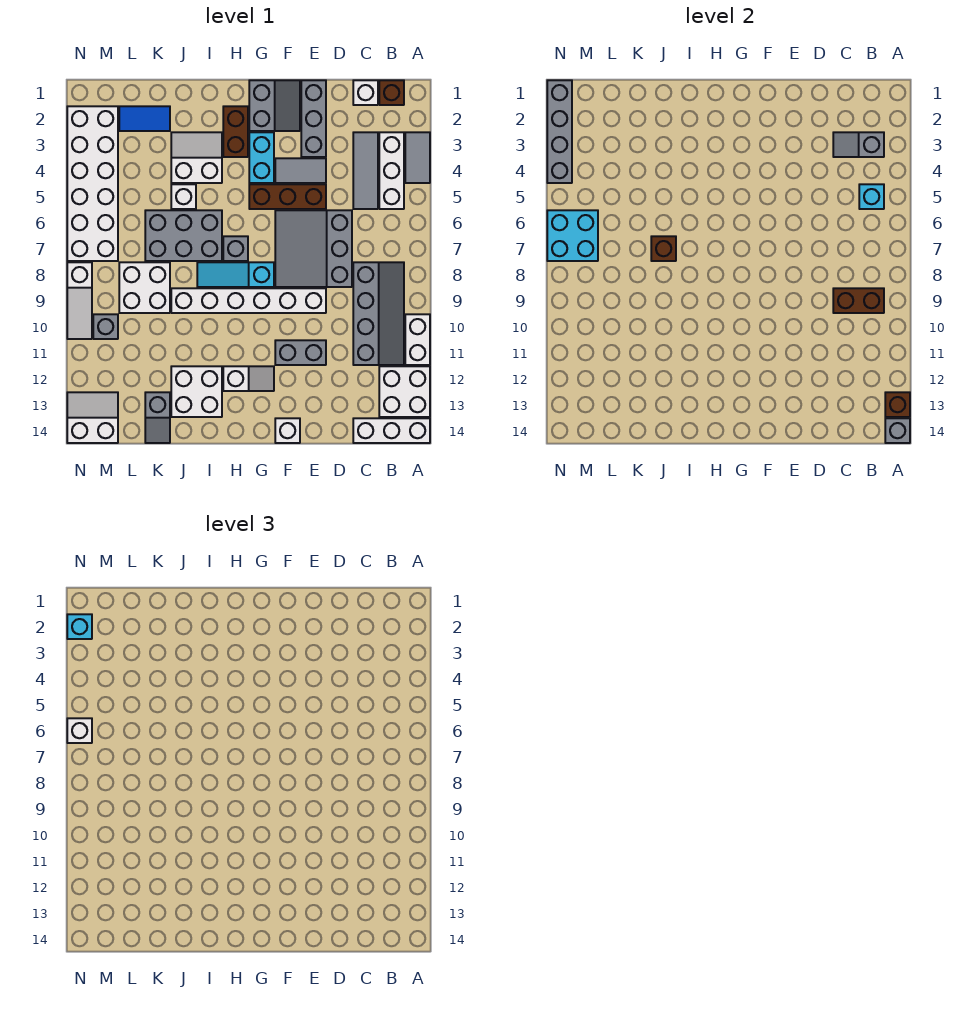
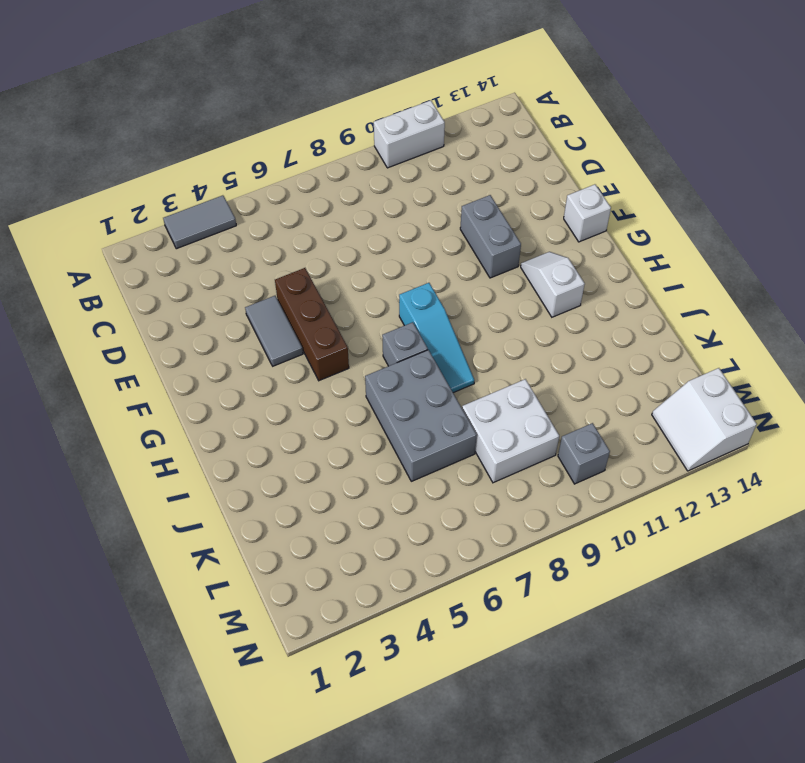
none -> white 2x2 brick [379,366,430,417]
none -> white 1x3 brick [353,418,430,443]
none -> brown 1x1 brick [379,80,404,105]
none -> white 1x3 brick [379,132,404,209]

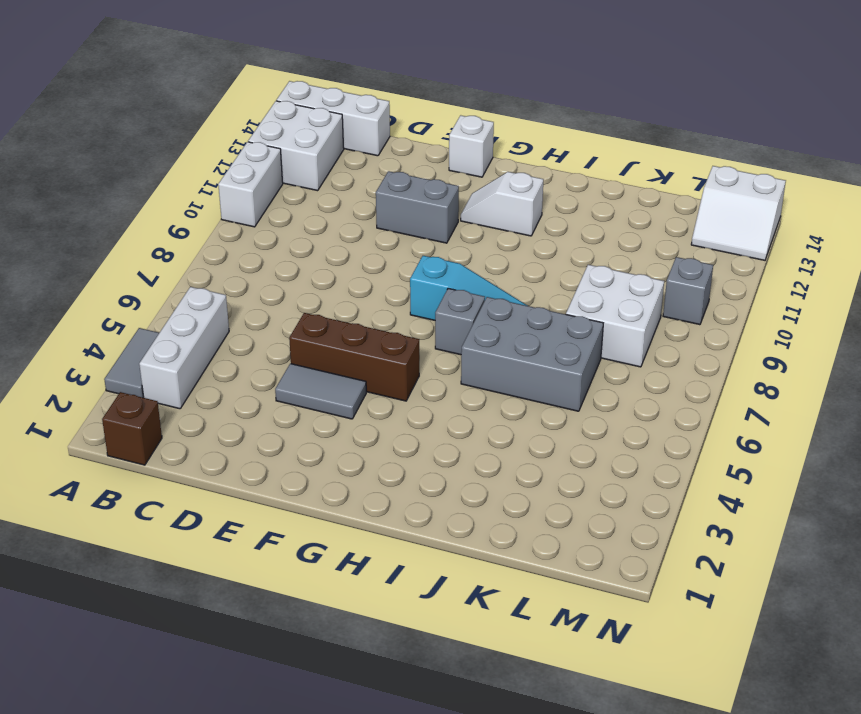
none -> grey 2x4 slope [353,262,404,365]
none -> white 1x1 brick [353,80,378,105]
none -> grey 1x3 tile [353,132,378,209]
none -> grey 3x3 slope [275,210,352,287]

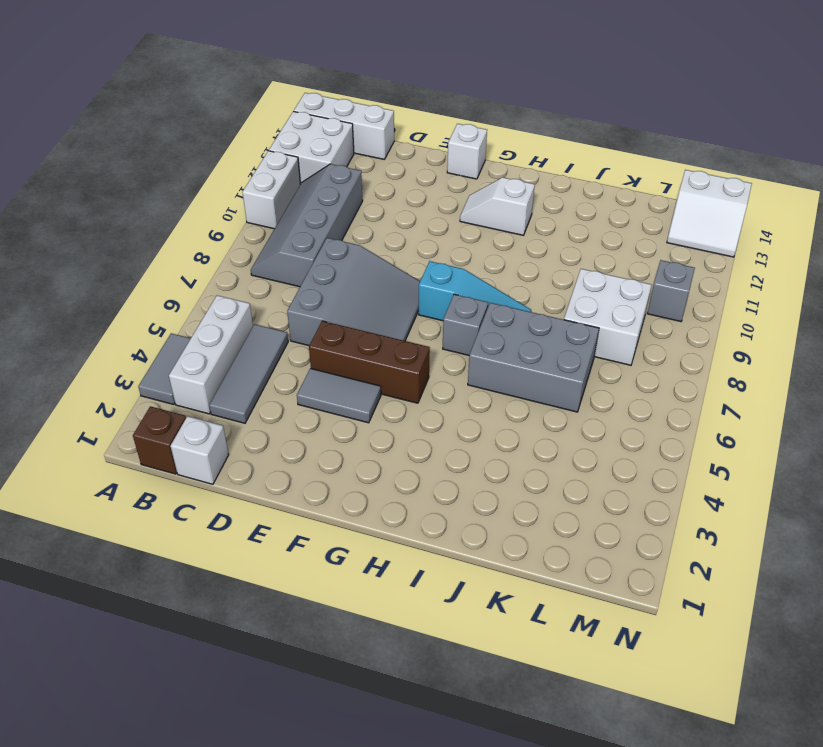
none -> grey 1x3 brick [301,80,326,157]
none -> white 1x6 brick [171,288,326,313]
none -> grey 1x2 brick [275,340,326,365]
none -> grey 2x2 slope [249,80,300,131]

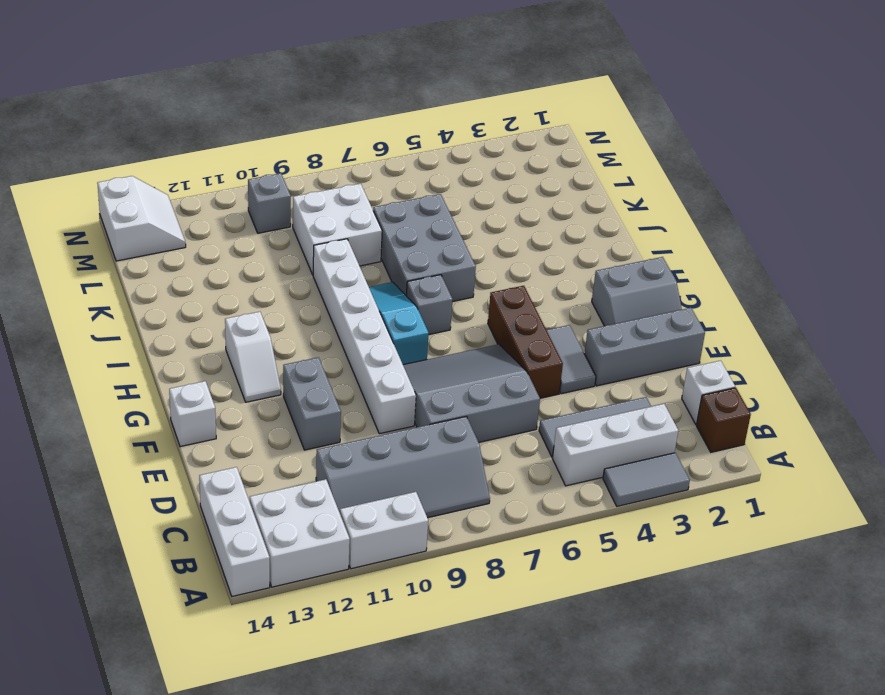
none -> cyan 1x2 brick [249,132,274,183]
none -> brown 1x2 brick [223,106,248,157]
none -> white 2x2 slope [171,132,222,183]
none -> white 2x2 brick [171,366,222,417]

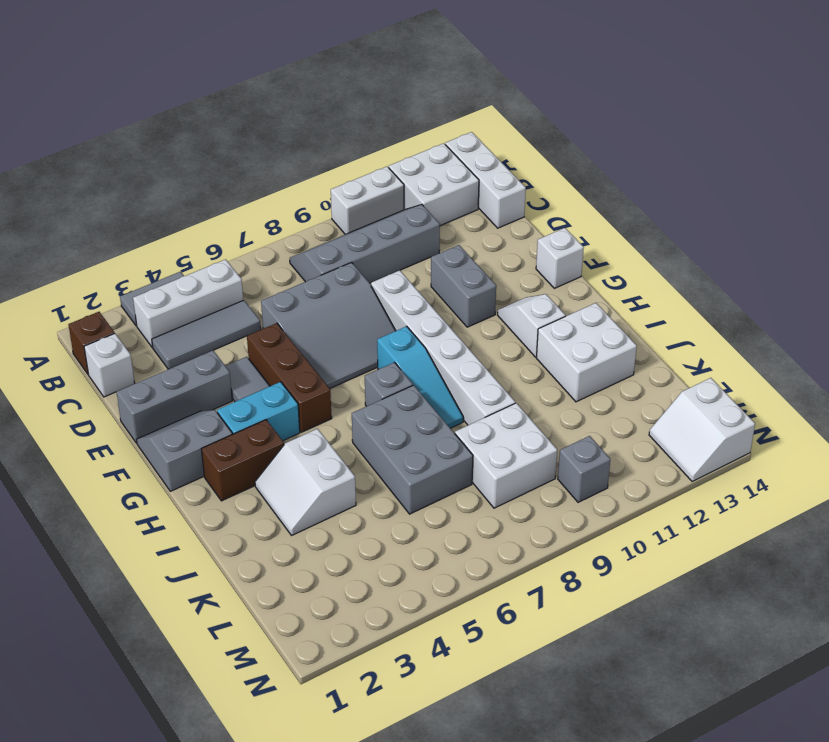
none -> white 1x1 brick [171,184,196,209]
none -> blue 1x2 tile [119,106,170,131]
none -> grey 1x2 slope [145,392,170,443]
none -> white 2x6 brick [67,106,118,261]

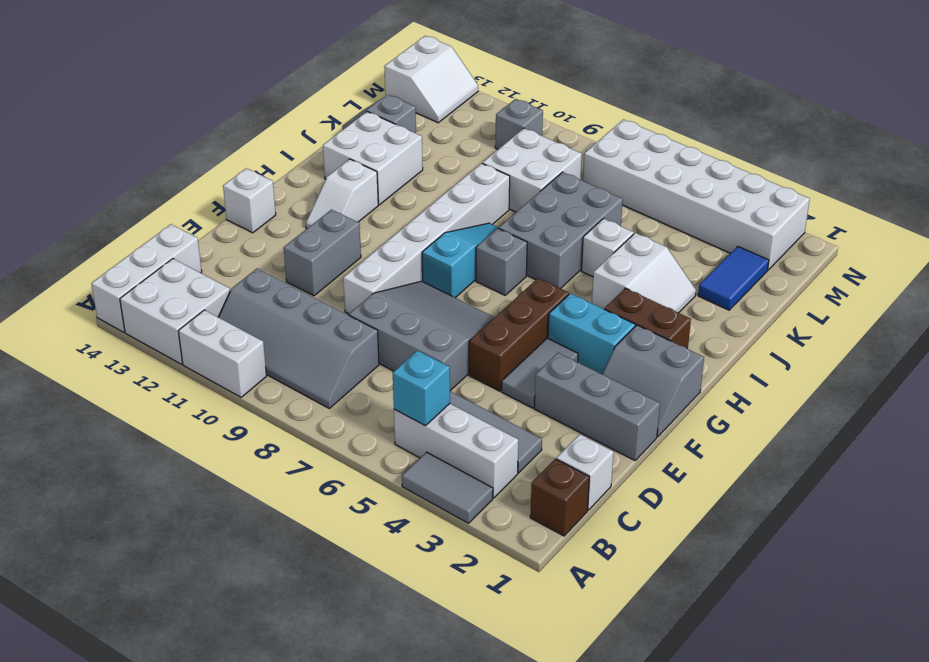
none -> white 1x3 slope [67,262,92,339]
none -> brown 1x1 brick [885,392,910,417]
none -> grey 1x1 brick [885,418,910,443]
none -> grey 1x2 slope [833,132,884,157]

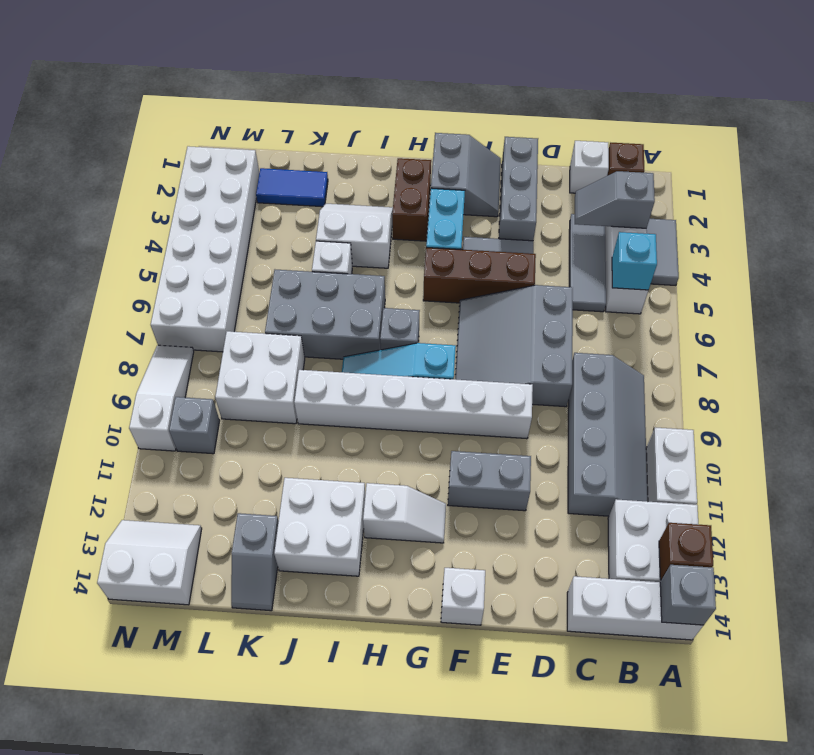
white 1x3 slope [129,345,194,451] -> white 1x3 slope turned to [67,262,92,339]
none -> brown 1x2 brick [833,288,884,313]
none -> brown 1x1 brick [651,236,676,261]
none -> cyan 2x2 brick [547,210,598,261]
none -> grey 1x4 brick [547,80,572,183]

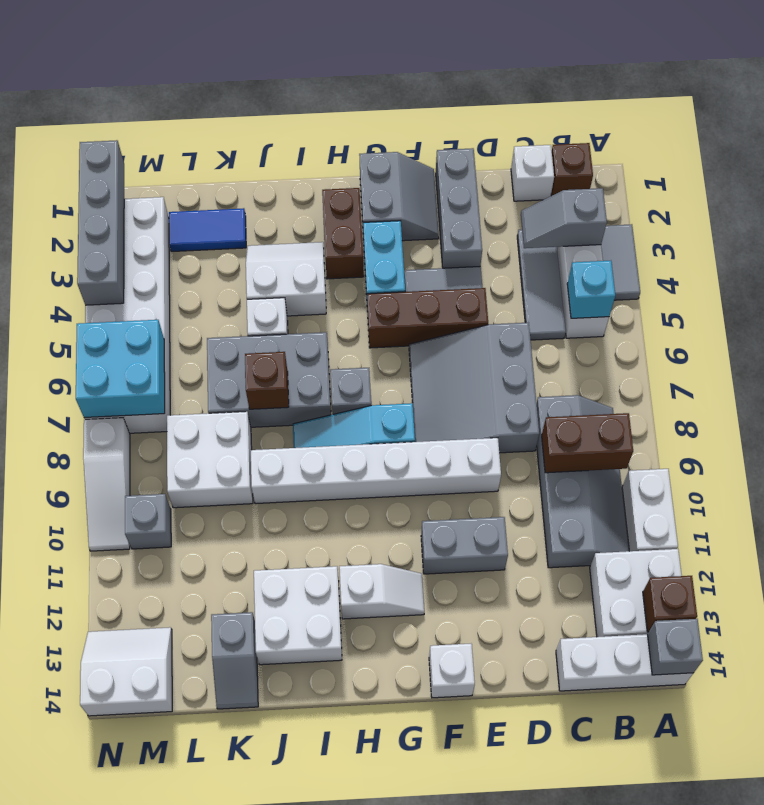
none -> cyan 1x1 brick [67,614,92,639]
none -> white 1x1 brick [67,718,92,743]

